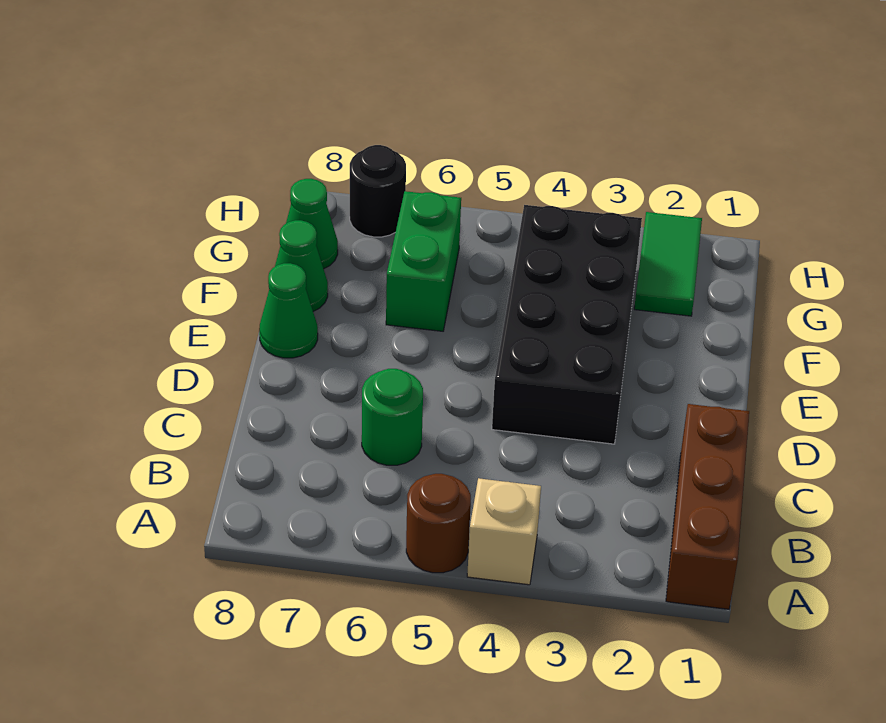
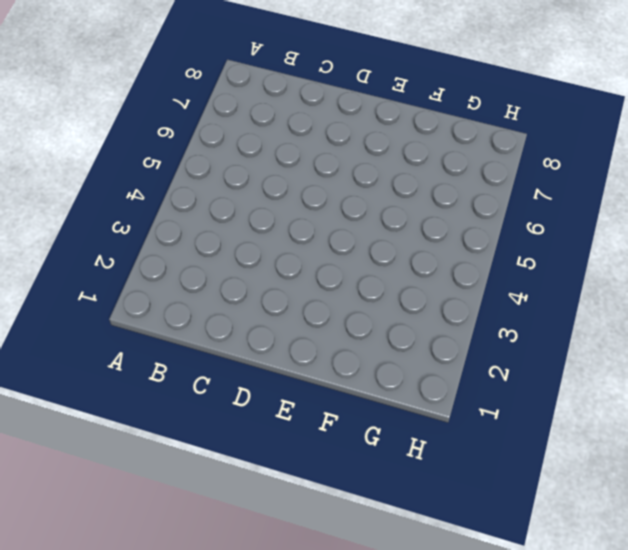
none -> brown 1x3 brick [666,404,749,609]
none -> tan 1x1 brick [467,478,541,585]

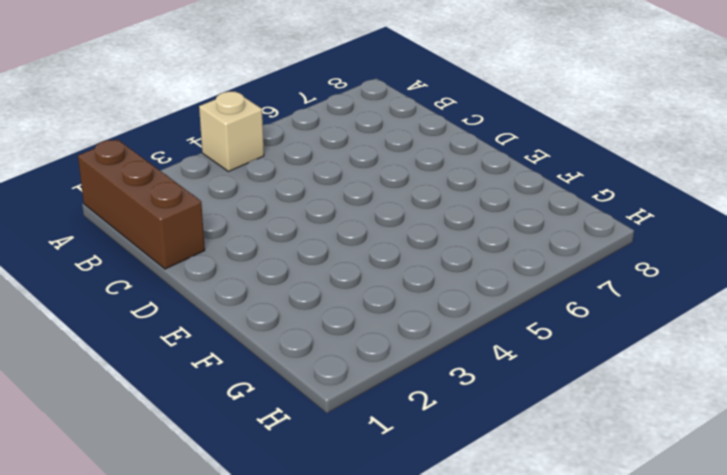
none -> brown 1x1 round brick [406,474,471,573]
none -> green 1x1 round brick [362,369,423,465]

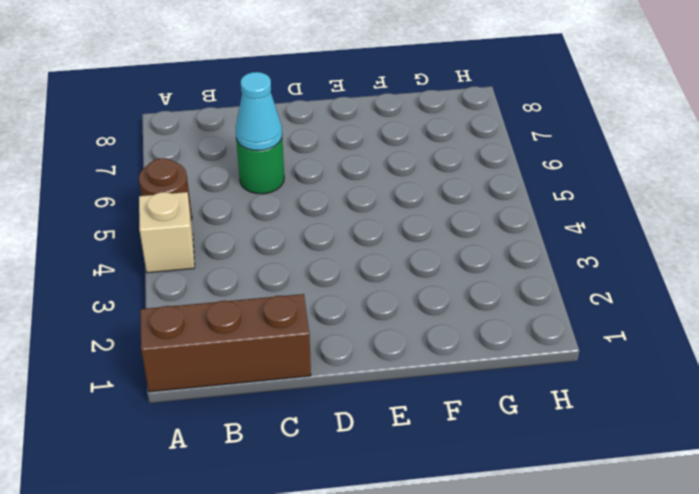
cyan 1x1 cone [236,72,282,151] -> none
none -> black 2x4 brick [492,205,642,444]
none -> green 1x1 cone [259,263,318,358]

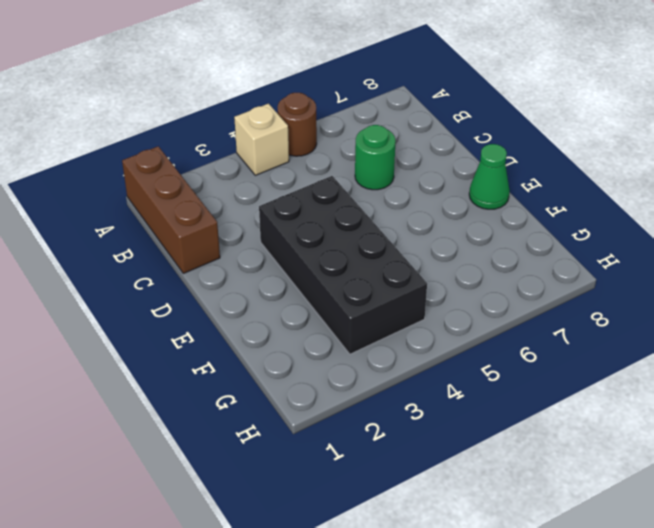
none -> green 1x2 brick [386,191,461,331]
none -> green 1x1 cone [275,220,328,311]

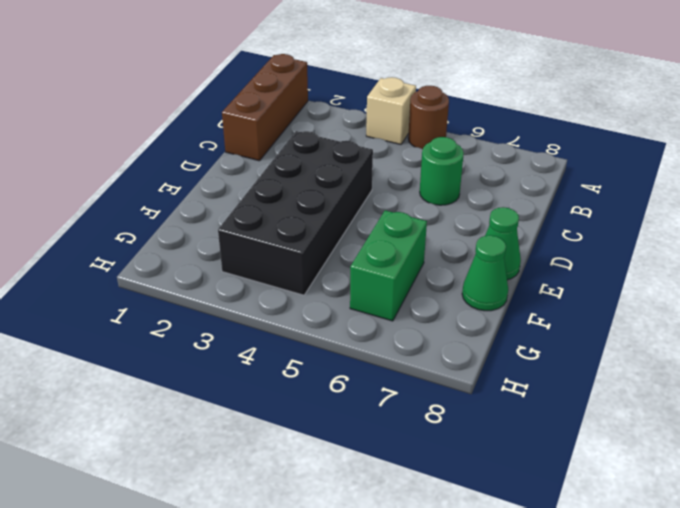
none -> green 1x2 tile [634,212,702,316]
none -> green 1x1 cone [286,179,338,269]

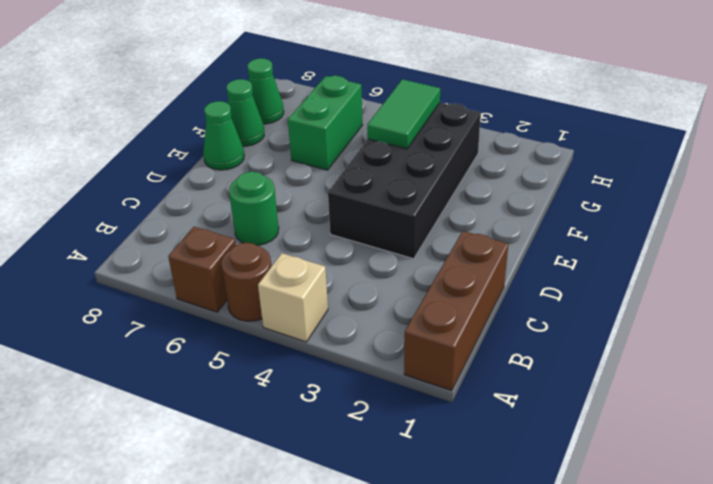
brown 1x1 brick [168,227,236,312] -> none
green 1x2 tile [367,79,440,149] -> green 1x2 tile moved to [634,212,702,316]
none -> black 1x1 round brick [350,145,406,237]

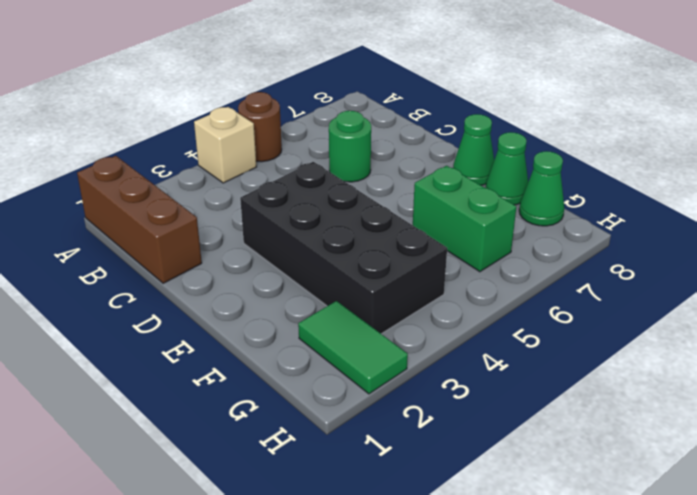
none -> black 1x1 round brick [350,145,406,237]

